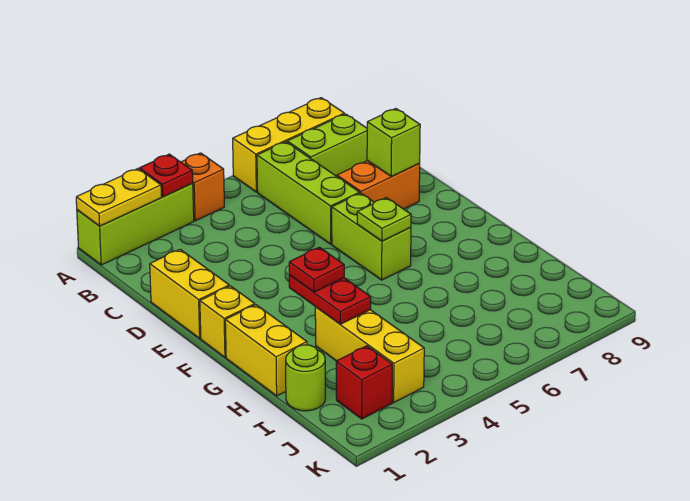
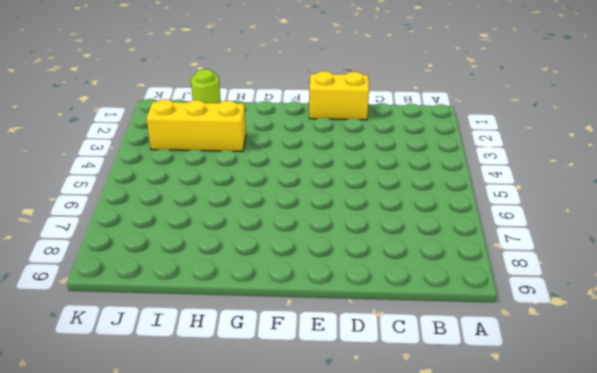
none -> lime 1x3 brick [77,184,194,265]
none -> orange 1x1 brick [181,153,224,221]
none -> yellow 1x3 brick [233,98,344,192]

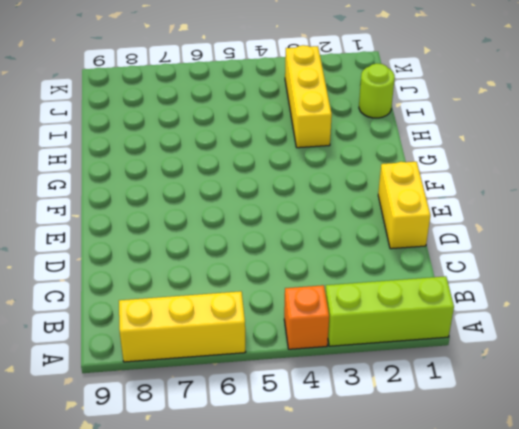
none -> lime 1x3 brick [257,142,360,244]
none -> lime 1x2 brick [287,114,367,176]
none -> orange 1x2 brick [337,161,420,209]

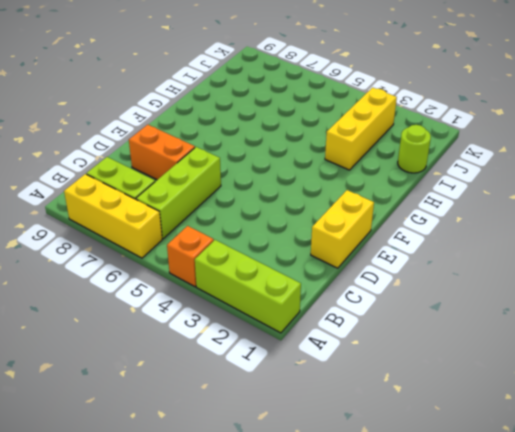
none -> lime 1x2 brick [332,193,411,280]
none -> yellow 1x1 brick [200,286,255,357]
none -> yellow 1x2 brick [225,305,307,396]

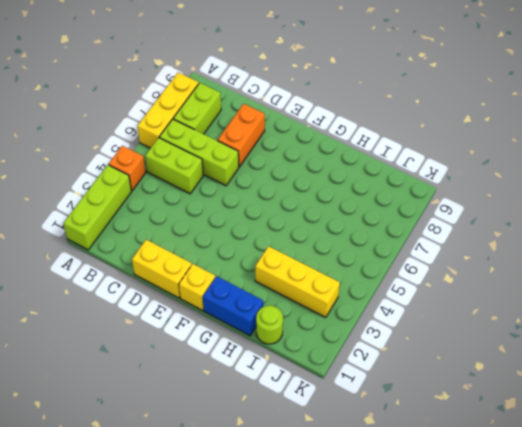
lime 1x2 brick [145,138,203,194] -> lime 1x2 brick moved to [332,193,411,280]
blue 1x2 brick [203,276,263,336] -> yellow 1x2 brick [225,305,307,396]
none -> red 1x1 brick [336,346,392,419]
none -> yellow 1x2 plate [76,169,161,226]
none -> red 1x1 plate [140,154,193,197]

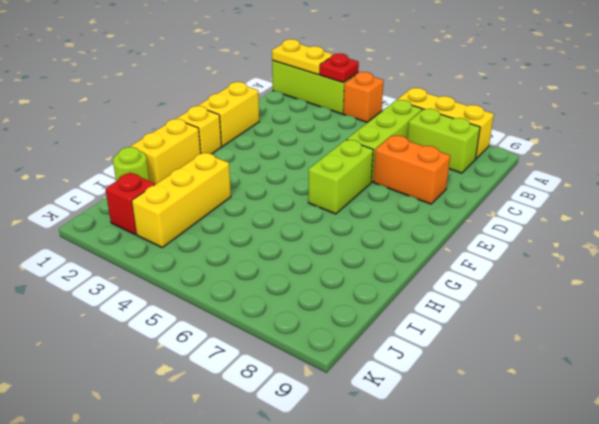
none -> lime 1x1 brick [367,109,420,177]
none -> lime 1x1 plate [357,198,411,241]
none -> red 1x2 plate [289,275,371,324]

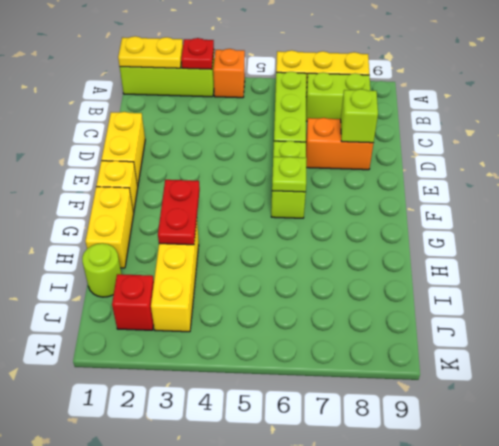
none -> red 1x1 plate [289,247,344,292]

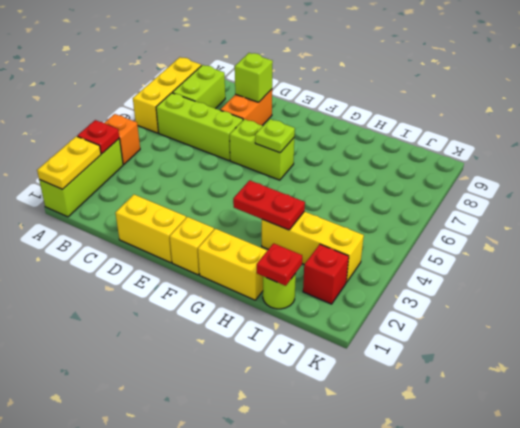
red 1x1 plate [257,243,302,286] -> red 1x1 plate moved to [289,247,344,292]

